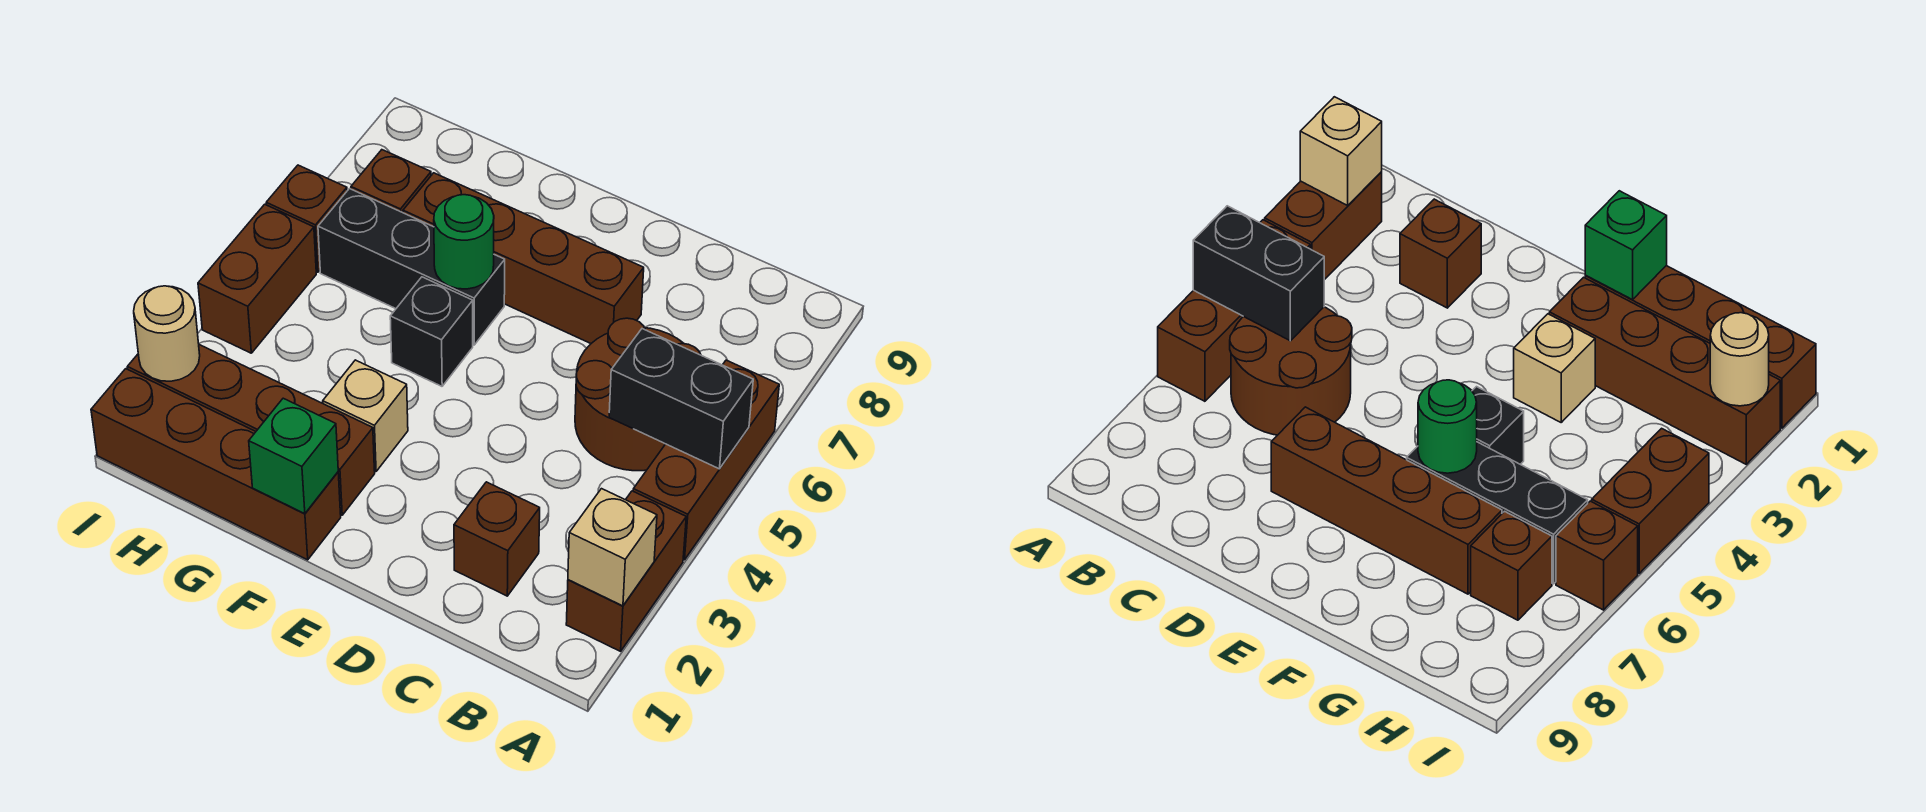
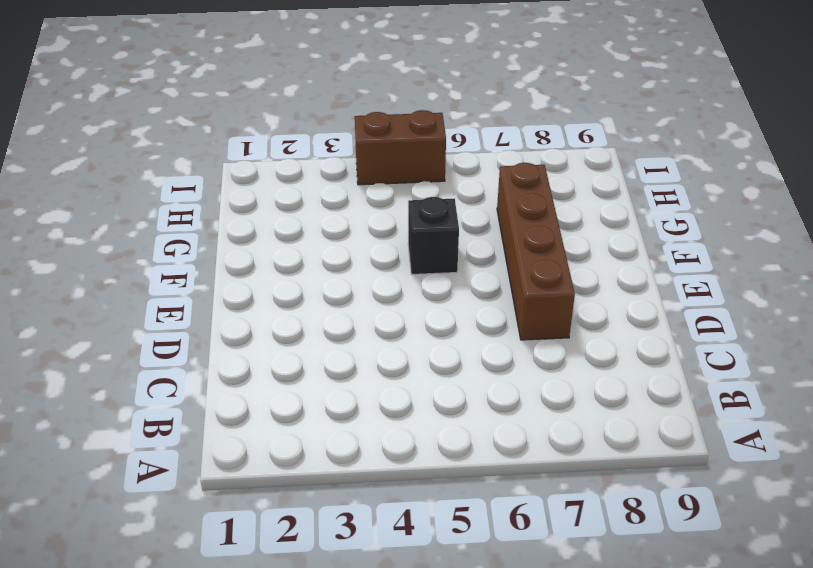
none -> brown 1x2 brick [566,491,686,651]
none -> brown 1x3 brick [633,360,779,560]
none -> brown 2x2 round brick [575,318,701,471]

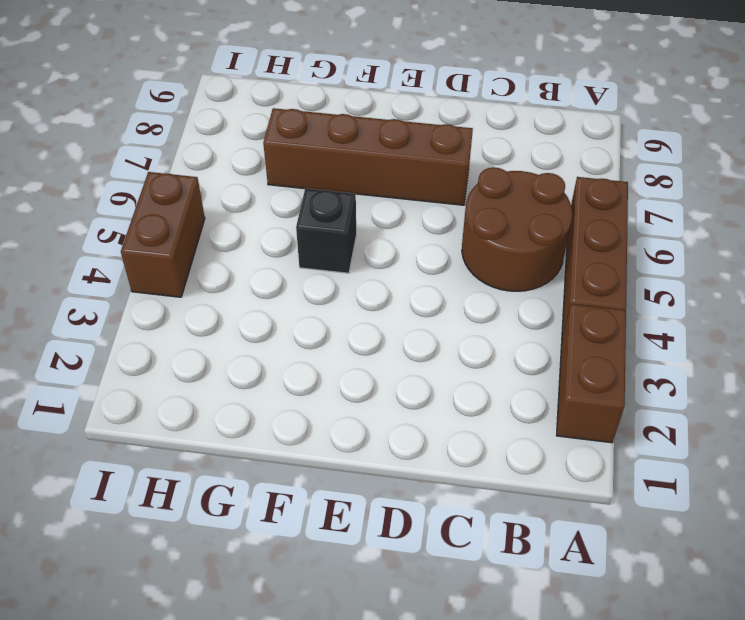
none -> brown 1x1 brick [454,482,540,596]
none -> brown 1x4 brick [91,369,341,560]
none -> brown 1x4 brick [127,345,375,515]

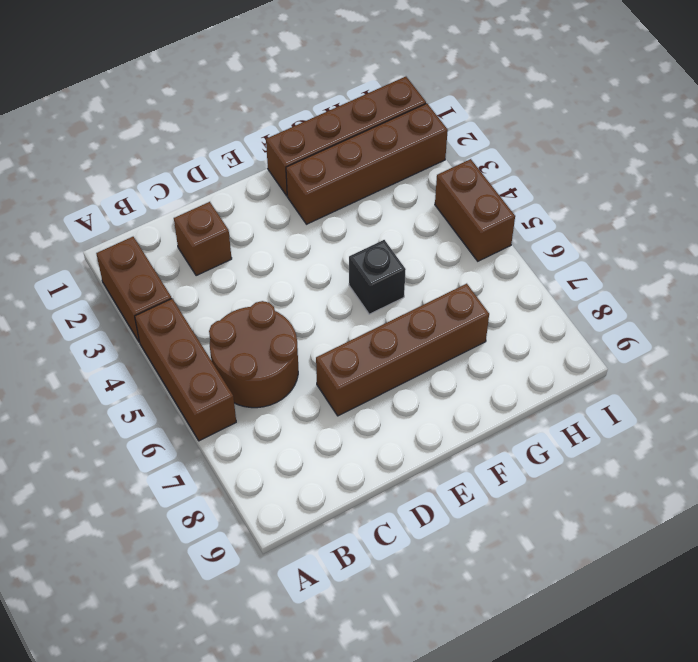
none -> tan 1x1 brick [323,360,408,471]
none -> black 1x3 brick [318,189,505,345]
none -> brown 1x1 brick [351,150,431,213]

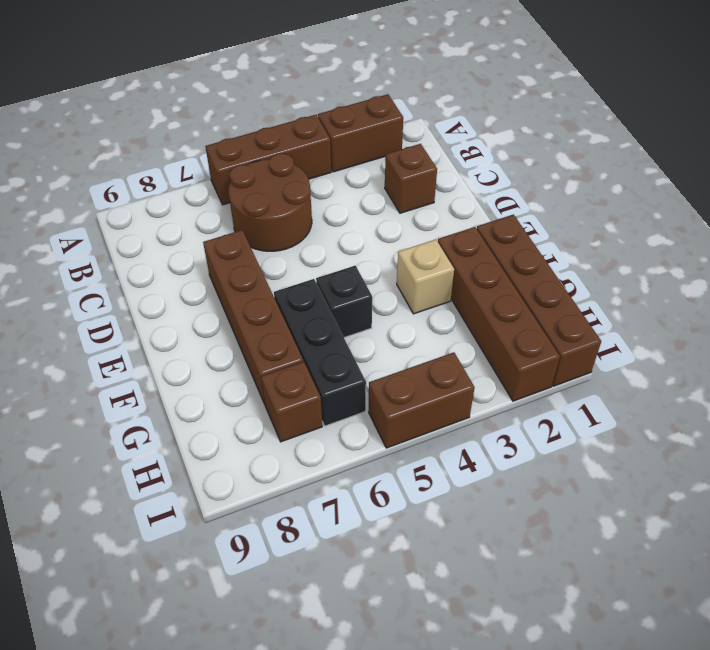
none -> brown 1x1 brick [266,165,347,272]
none -> tan 1x1 brick [568,489,657,606]
none -> black 1x2 brick [609,329,753,469]

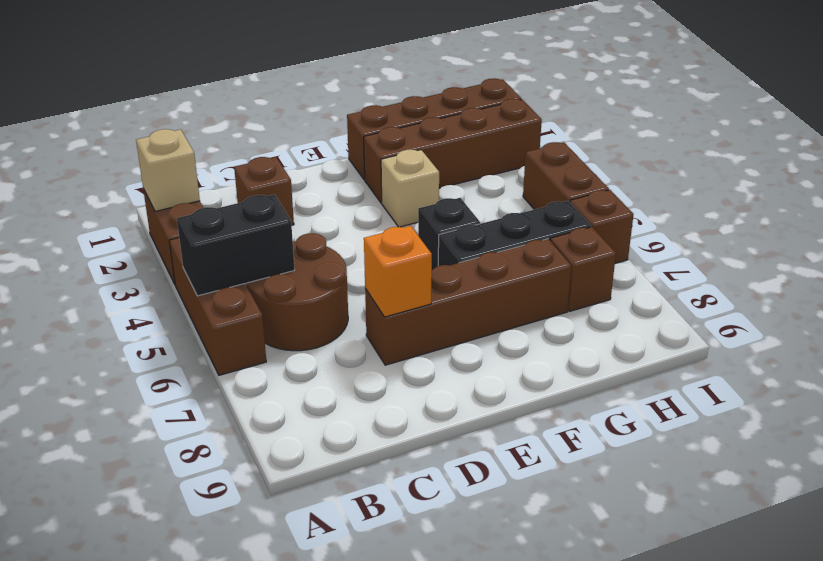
orange 1x1 brick [364,226,432,317] -> none
none -> green 1x1 brick [249,398,338,514]
none -> green 1x1 round brick [434,195,494,289]
none -> tan 1x1 round brick [134,286,200,381]

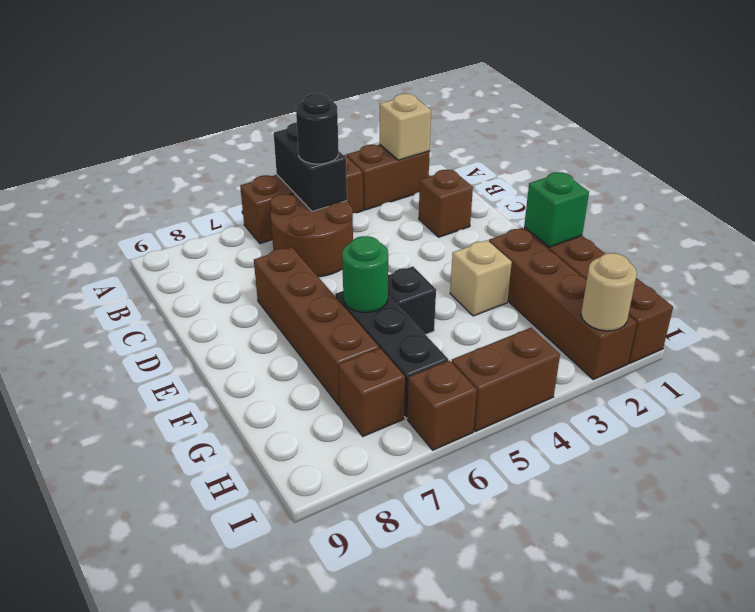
black 1x1 round brick [296,94,339,164] -> none

